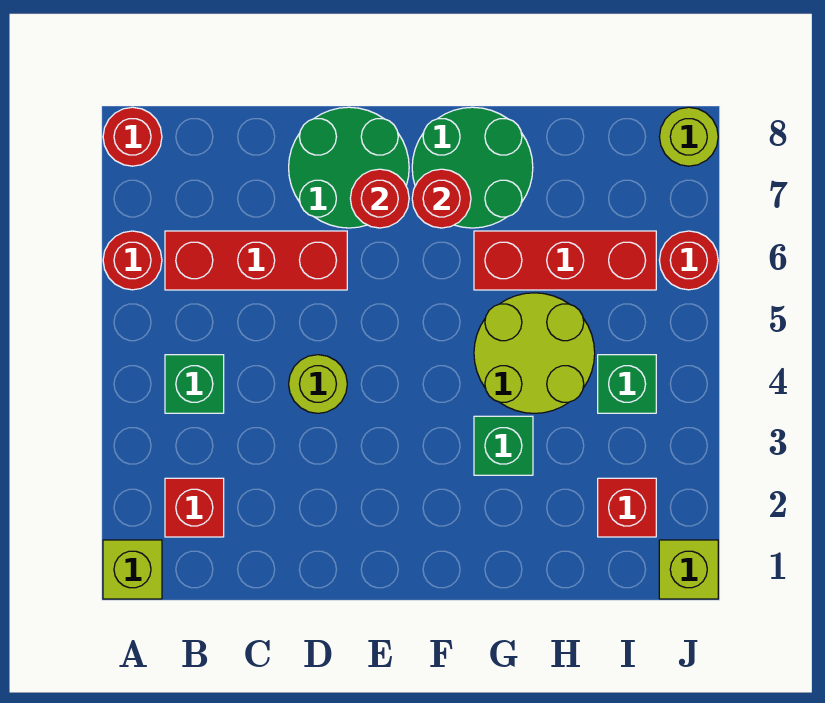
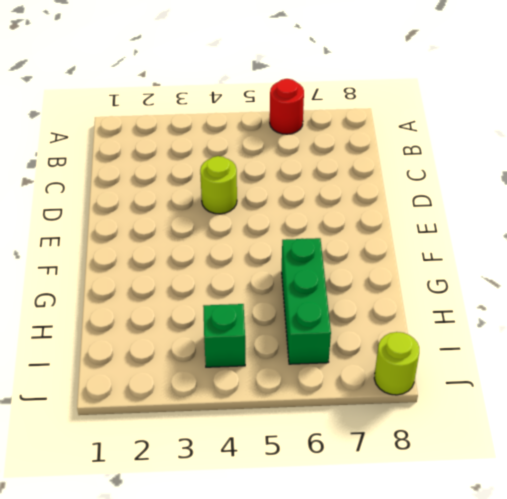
green 1x3 brick [282,238,331,364] -> red 1x3 brick [474,231,656,290]
none -> lime 1x1 brick [103,540,162,599]
none -> red 1x1 round brick [103,107,162,166]
none -> red 1x1 brick [165,478,224,537]

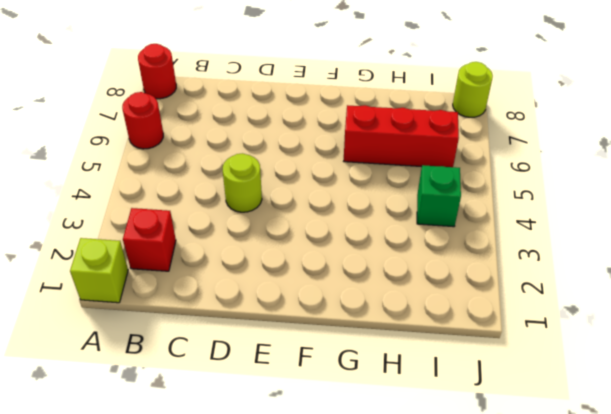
none -> green 1x1 brick [165,355,224,413]
none -> red 1x3 brick [165,231,347,290]
none -> green 2x2 round brick [289,107,409,228]

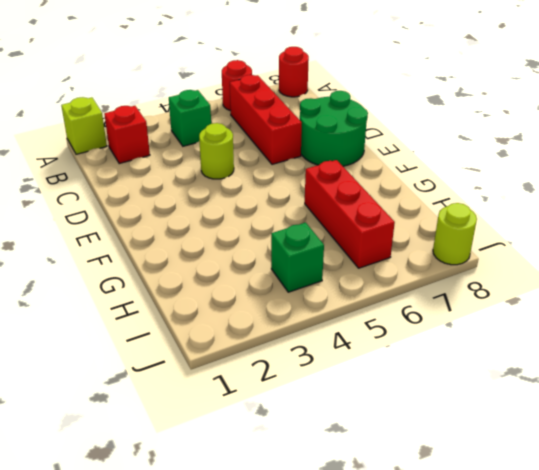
none -> green 2x2 round brick [412,107,533,228]
none -> green 1x1 brick [474,416,533,475]
none -> lime 2x2 round brick [474,293,595,413]

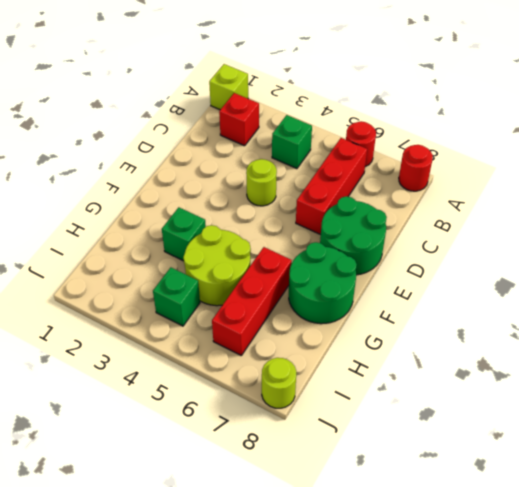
none -> red 1x1 brick [598,478,656,537]
none -> lime 1x1 brick [659,540,718,599]
none -> red 1x1 round brick [659,231,718,290]

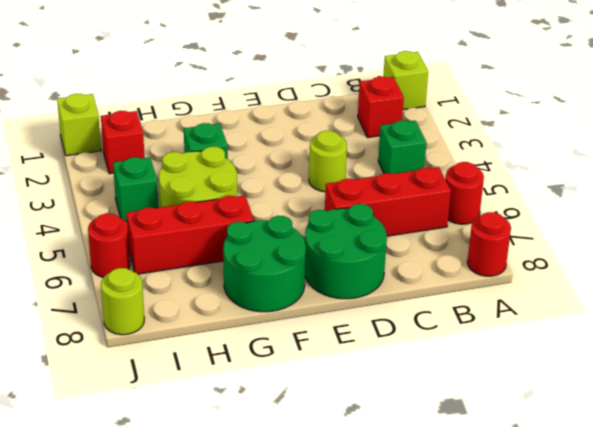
none -> red 1x1 round brick [350,169,409,228]
none -> red 1x1 round brick [412,169,471,228]

